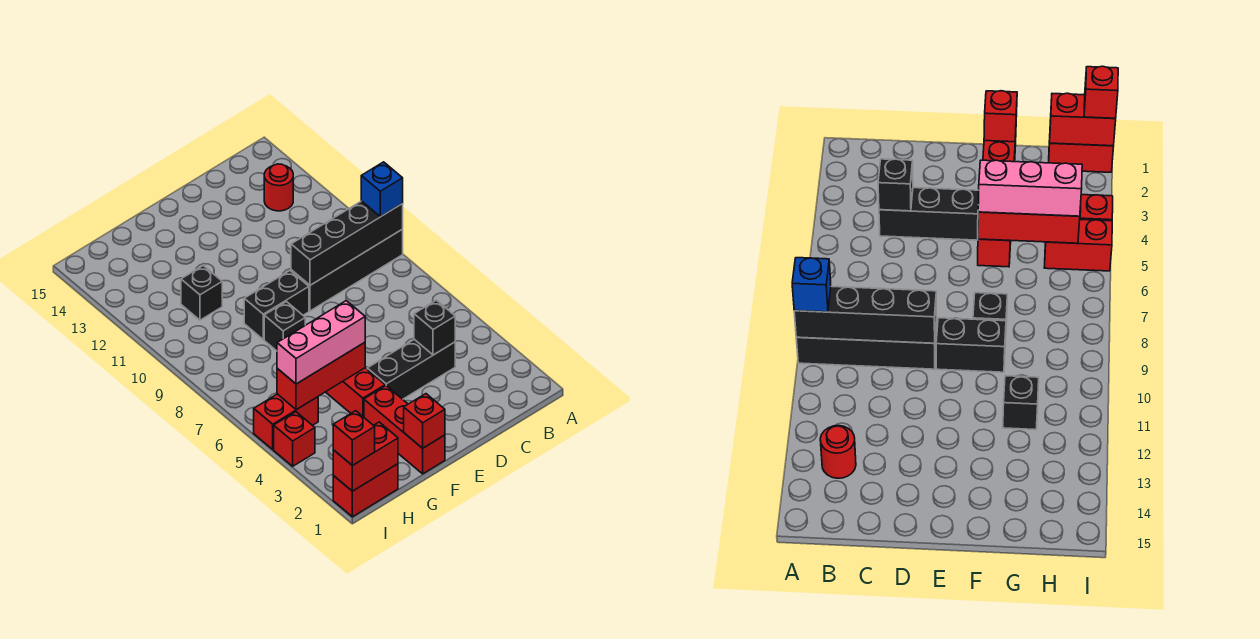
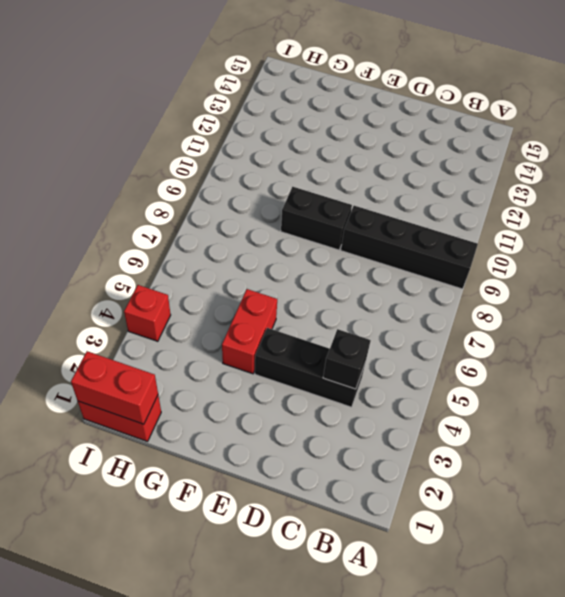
none -> red 1x1 round brick [264,164,293,211]
none -> red 1x3 brick [364,386,445,474]
none -> black 1x1 brick [264,302,305,351]

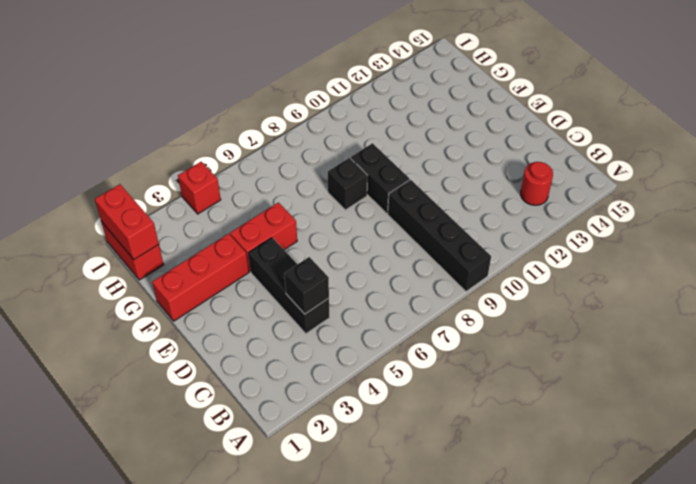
none -> black 1x1 brick [181,266,222,320]
none -> red 1x2 brick [254,394,318,449]
none -> black 1x4 brick [291,201,403,285]

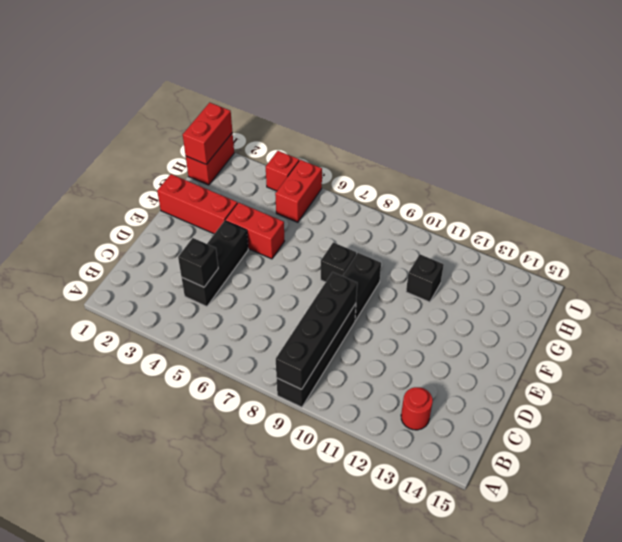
none -> red 1x1 brick [404,394,445,448]
none -> red 1x3 brick [277,342,365,410]
none -> blue 1x1 brick [361,162,403,217]

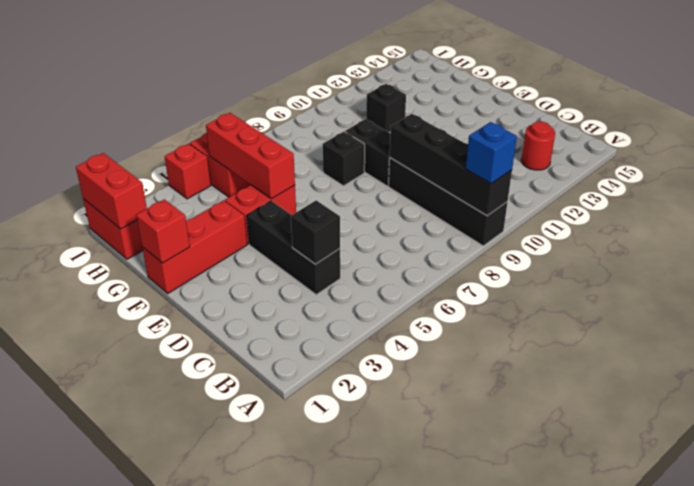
none -> pink 1x3 brick [277,301,365,384]
none -> red 1x1 brick [333,411,375,466]

